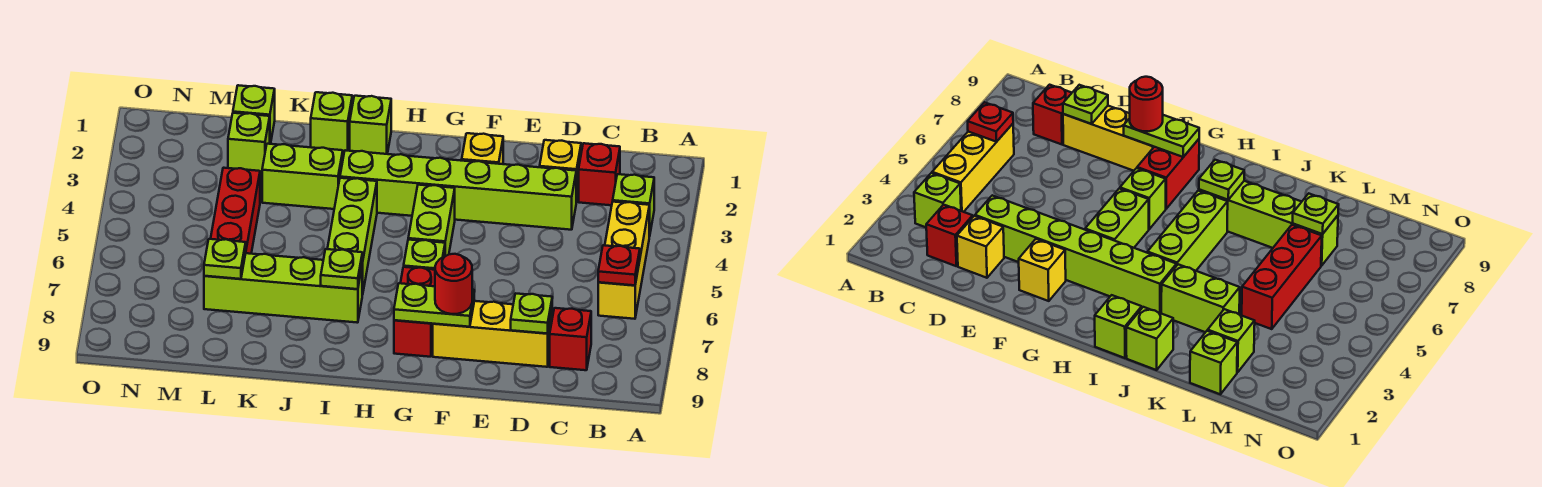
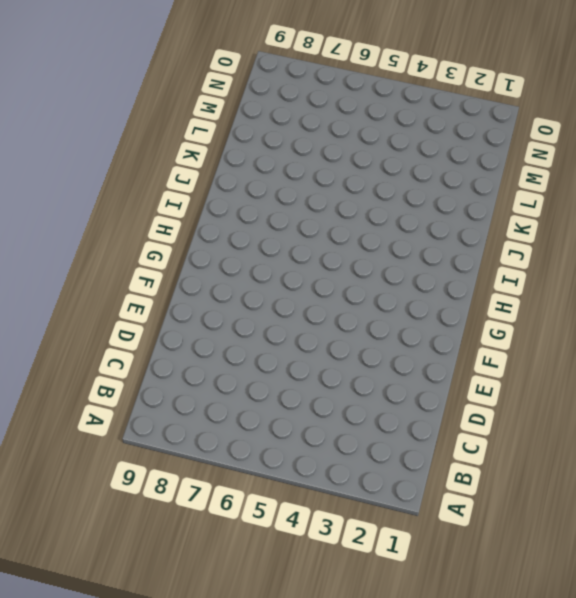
none -> lime 1x1 brick [613,174,654,236]
none -> yellow 1x3 brick [598,202,649,319]
none -> red 1x1 brick [579,143,620,205]

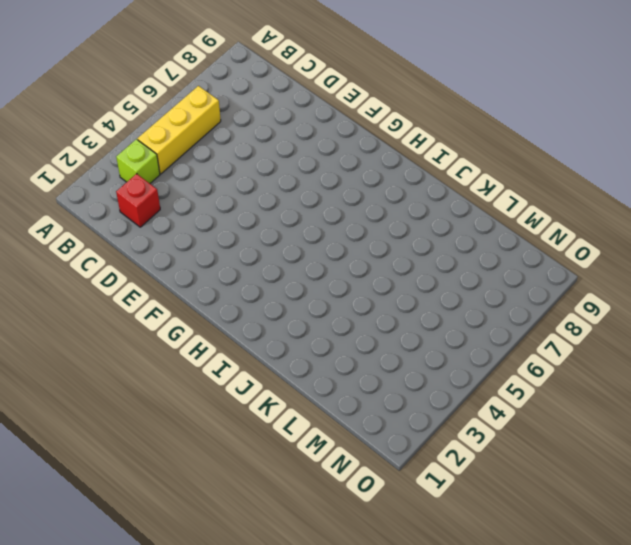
none -> red 1x1 brick [550,308,591,370]
none -> yellow 1x1 brick [540,140,581,202]
none -> lime 1x6 brick [340,150,576,230]

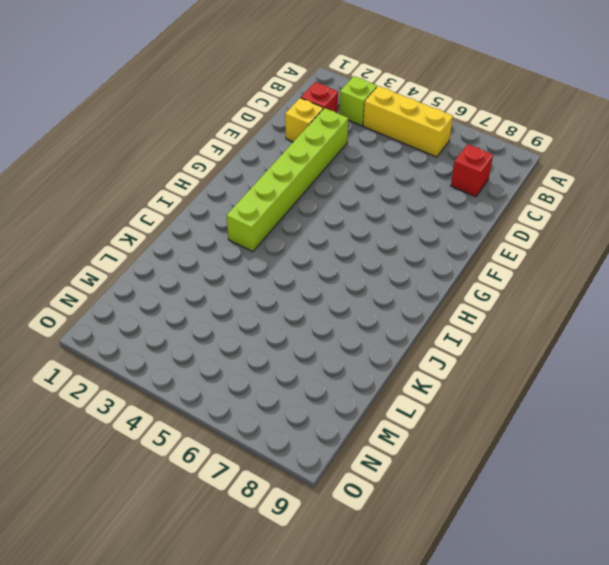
none -> yellow 1x3 brick [433,301,552,367]
none -> yellow 1x1 brick [462,133,503,164]
none -> lime 1x2 brick [408,185,455,256]

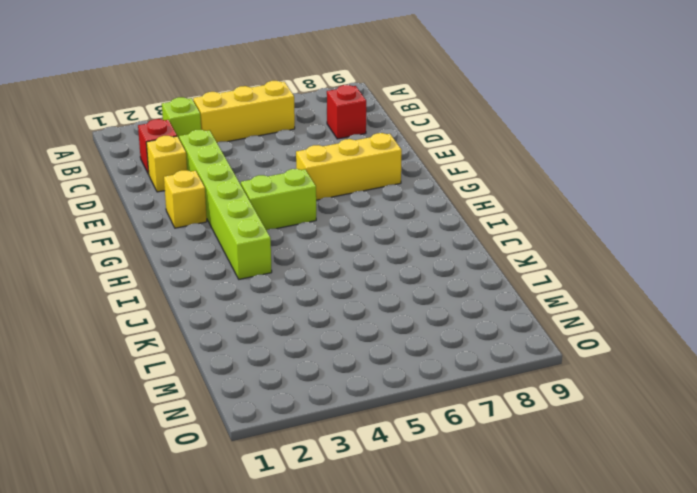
yellow 1x3 brick [296,133,402,200] -> yellow 1x3 brick turned to [433,301,552,367]
none -> lime 1x1 brick [404,240,445,270]
none -> red 1x2 brick [394,267,435,357]
none -> lime 1x1 brick [350,96,391,154]

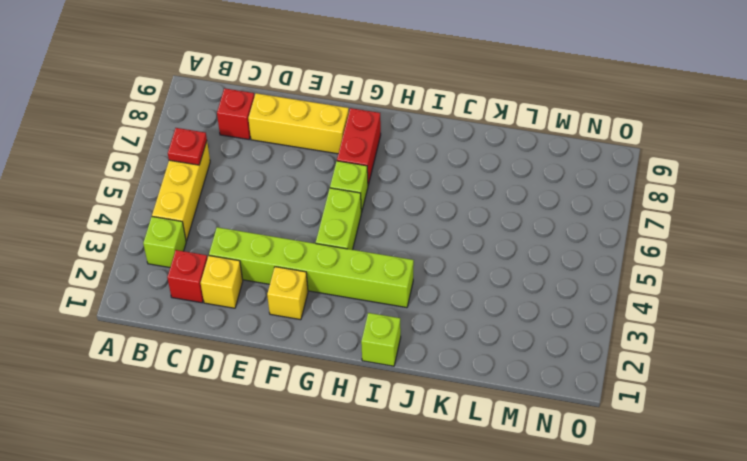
none -> lime 1x3 brick [327,178,377,295]
none -> lime 1x4 brick [204,253,362,323]
none -> lime 1x1 brick [311,92,352,154]

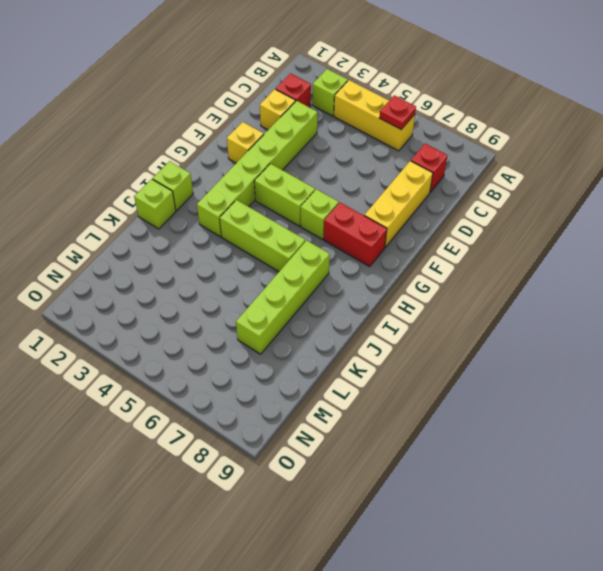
none -> lime 1x2 brick [262,144,343,209]
none -> lime 1x1 brick [233,85,275,144]
none -> lime 1x1 brick [228,113,270,175]

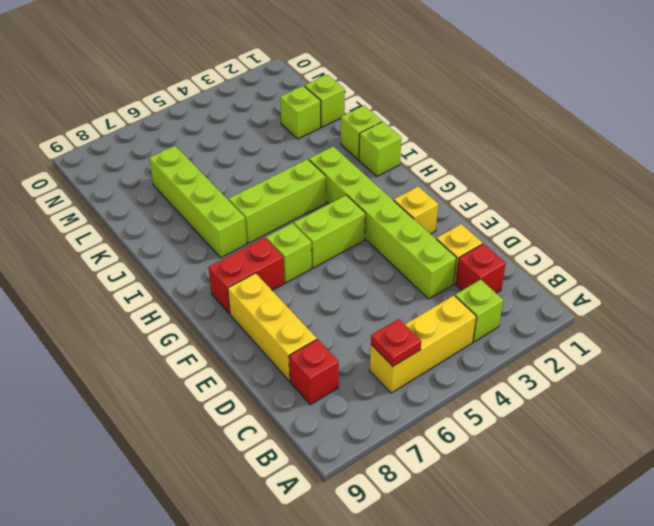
none -> lime 1x2 brick [262,144,343,209]
none -> red 1x3 brick [211,168,260,254]
none -> lime 1x1 plate [511,294,552,334]

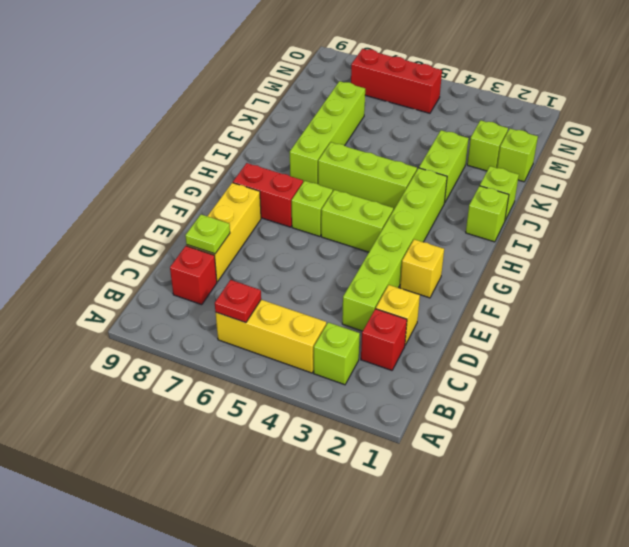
red 1x3 brick [351,49,442,113] -> red 1x3 brick moved to [211,168,260,254]
none -> lime 1x2 plate [394,283,474,327]
none -> lime 1x1 plate [321,249,362,289]
none -> lime 1x1 plate [204,239,246,279]

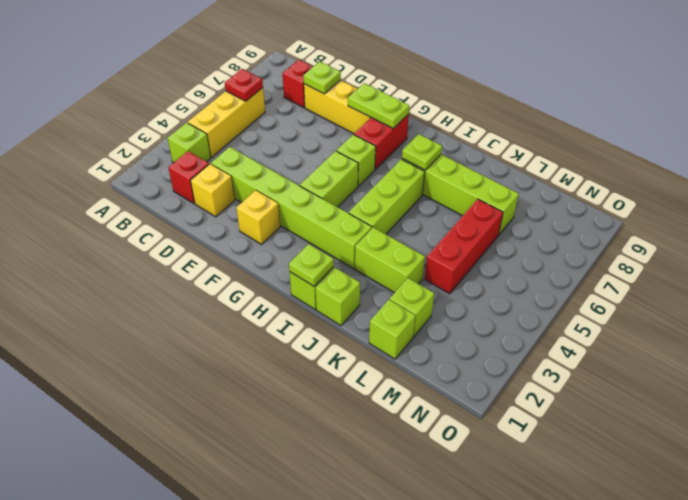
lime 1x1 plate [289,244,334,286] -> lime 1x1 plate moved to [204,239,246,279]
none -> red 1x1 round brick [435,254,472,314]

